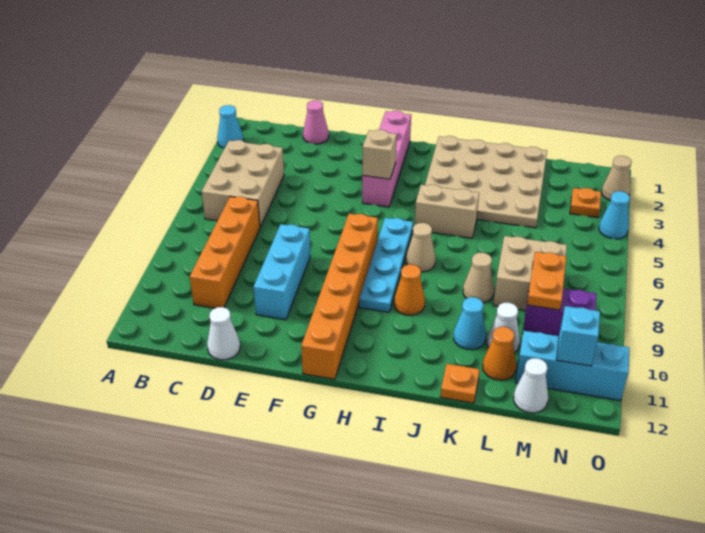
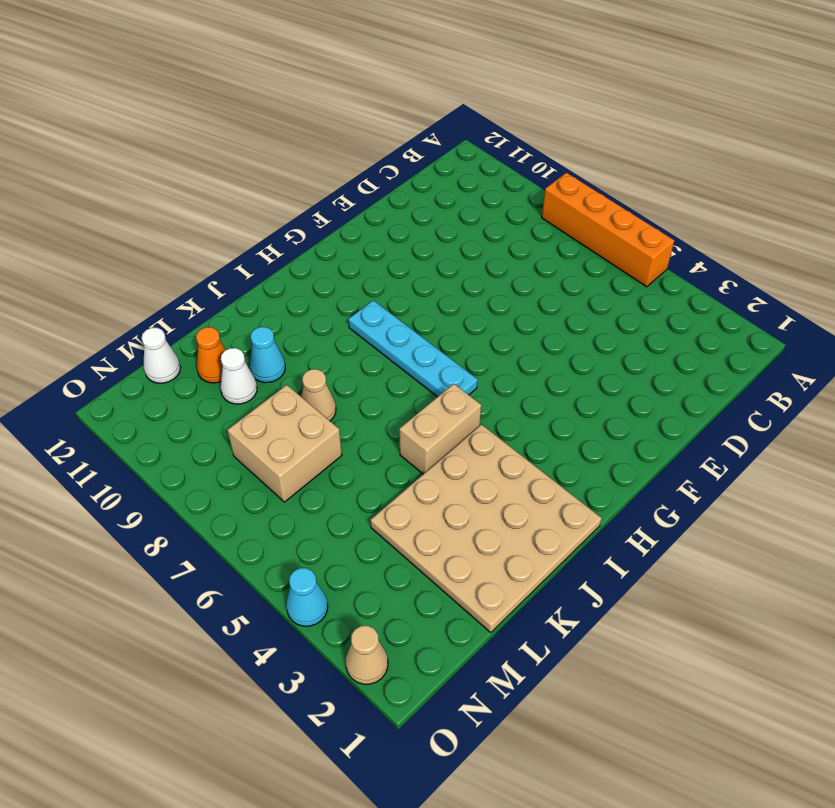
orange 1x4 brick [542,173,674,287] -> orange 1x4 brick moved to [190,196,260,308]
none -> cyan 1x1 cone [217,105,244,148]
none -> tan 2x3 brick [201,140,284,227]
none -> pink 1x1 cone [303,100,329,144]

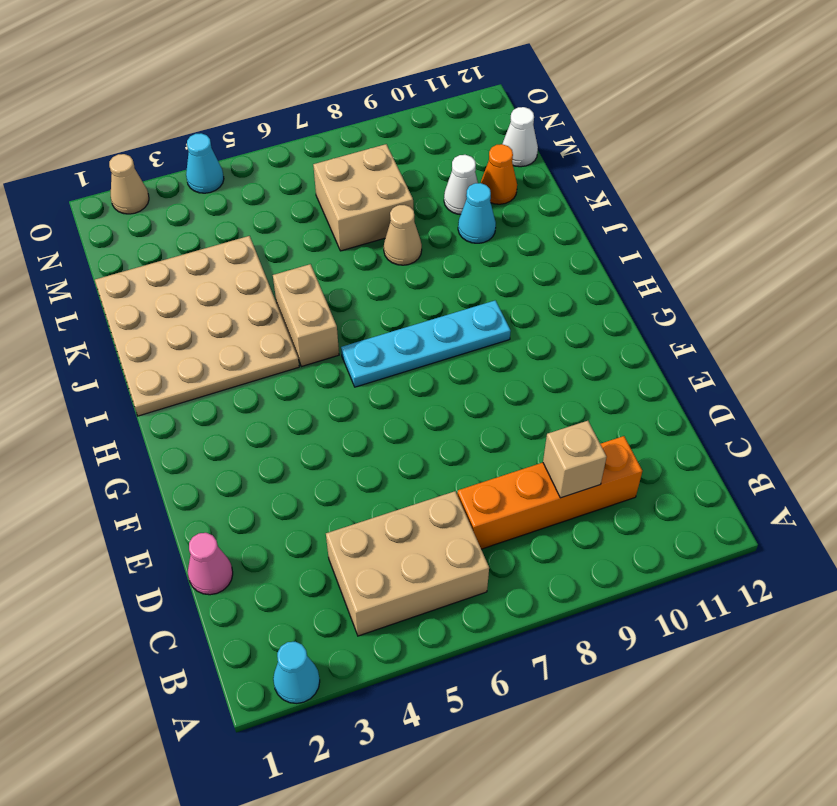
tan 1x1 brick [543,421,606,498] -> tan 1x1 brick moved to [362,130,397,179]
none -> white 1x1 cone [207,307,240,360]
none -> cyan 1x3 brick [254,224,310,320]
none -> pink 1x4 brick [362,111,411,207]

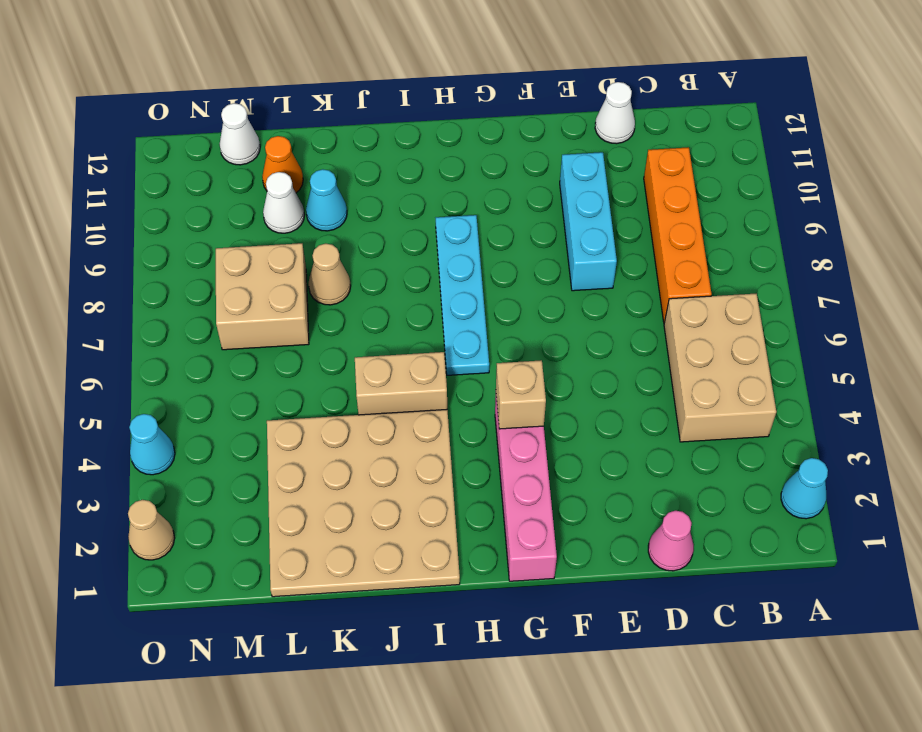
none -> orange 1x6 brick [301,214,378,379]
none -> tan 1x1 cone [406,223,435,272]
none -> orange 1x1 cone [394,264,425,315]

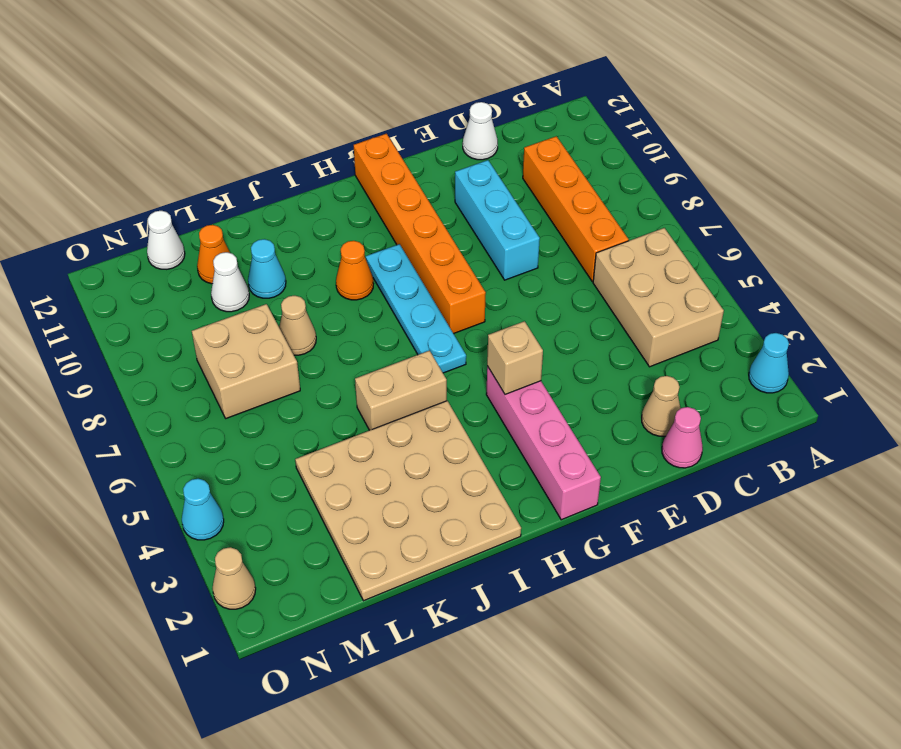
tan 1x1 cone [642,376,681,436] -> tan 1x1 cone moved to [406,223,435,272]
none -> orange 1x1 plate [440,364,480,403]
none -> purple 1x2 brick [523,288,597,336]
none -> cyan 1x3 brick [515,331,629,401]

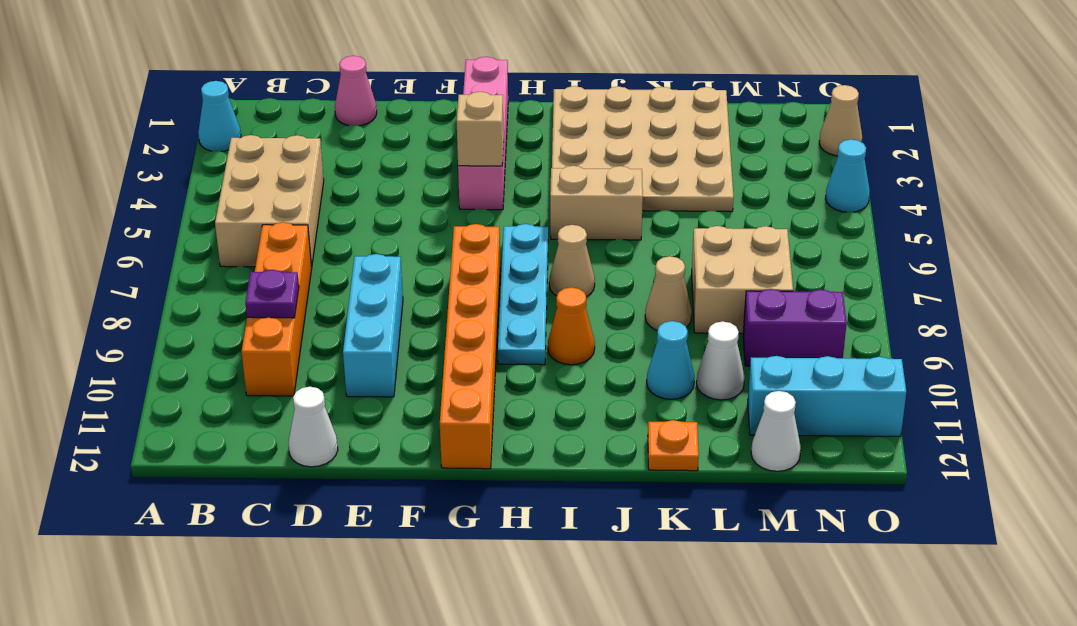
purple 1x1 plate [245,270,299,318] -> none
none -> orange 1x1 cone [483,327,516,380]
none -> orange 1x1 plate [570,188,601,218]
none -> orange 1x2 plate [527,252,566,310]

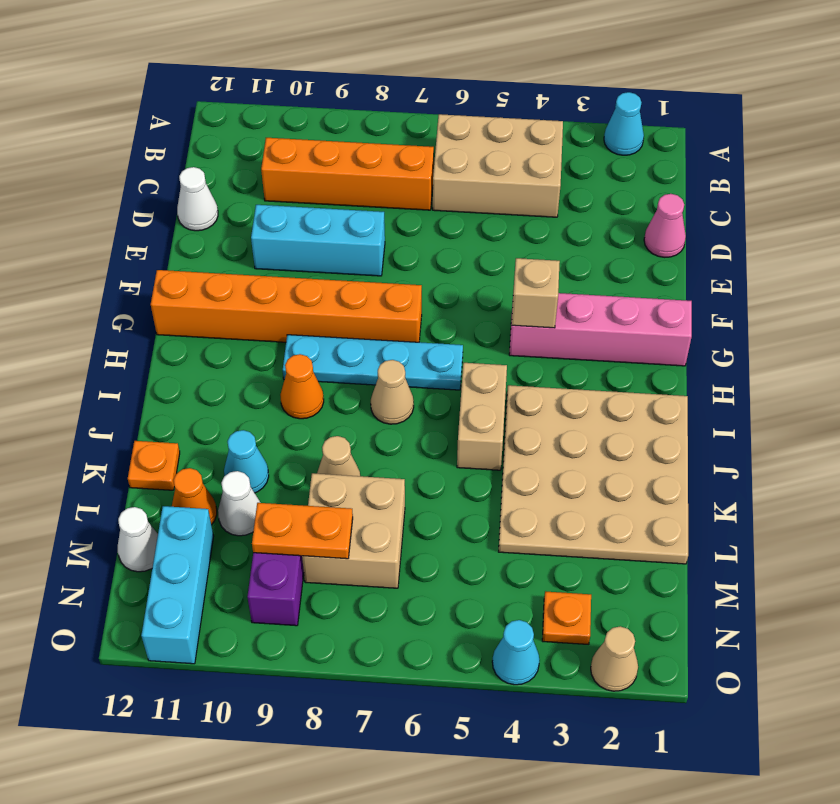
none -> cyan 1x1 brick [557,306,600,366]

